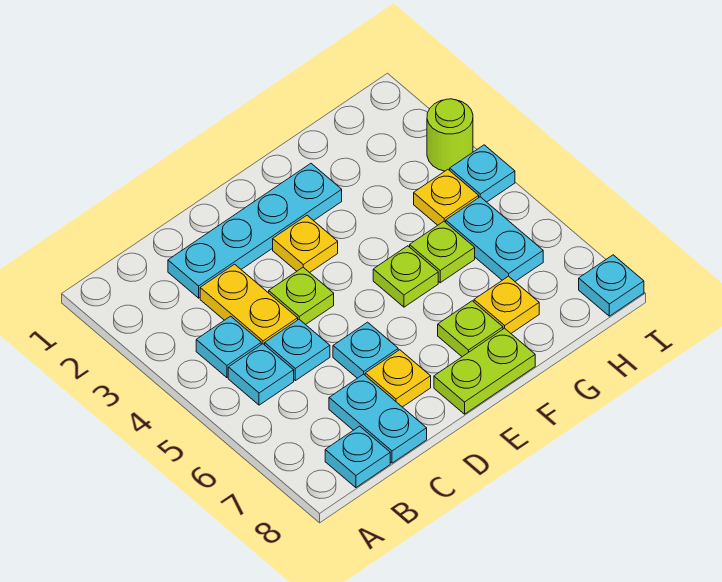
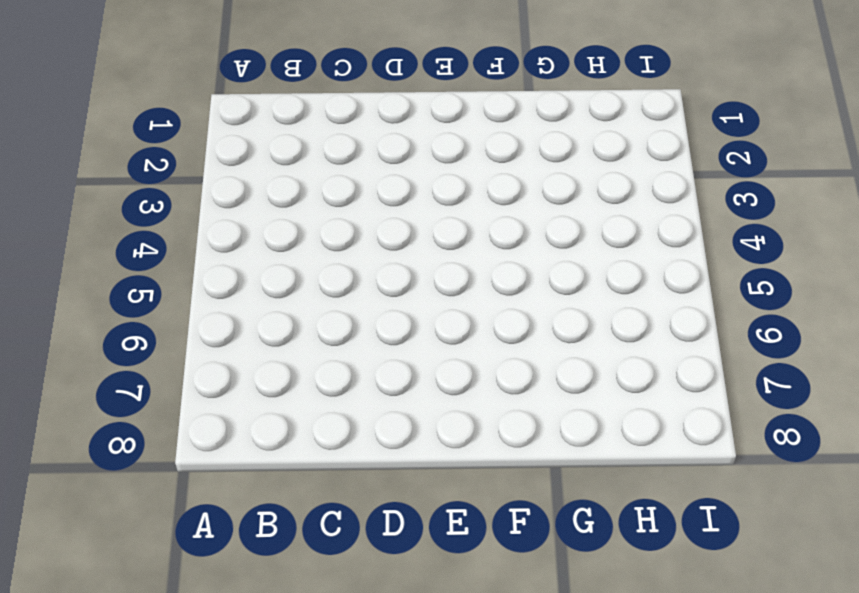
none -> cyan 1x1 plate [196,316,261,378]
none -> cyan 1x1 plate [228,344,294,405]
none -> cyan 1x1 plate [325,426,390,488]

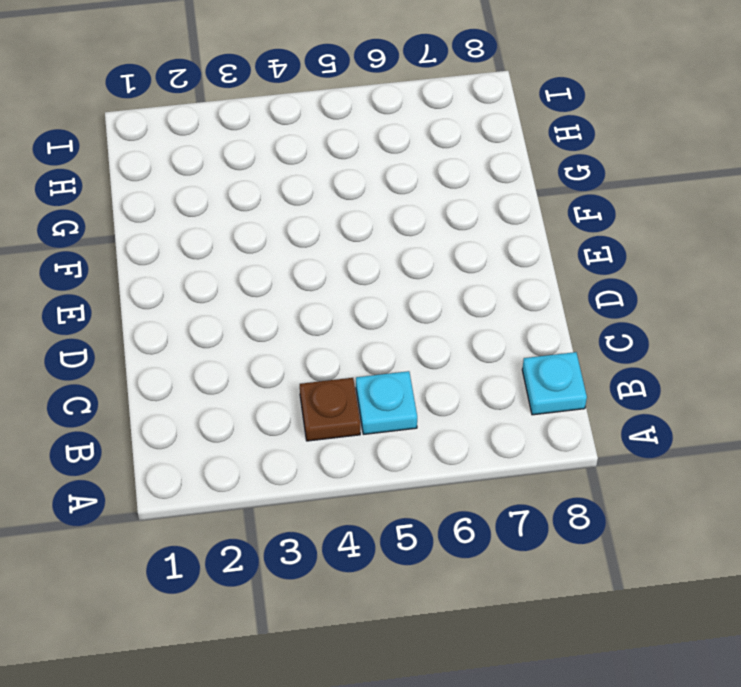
brown 1x1 plate [300,378,360,441] -> cyan 1x1 plate [196,316,261,378]
none -> cyan 1x4 plate [168,164,342,298]
none -> yellow 1x2 plate [200,264,298,345]
none -> cyan 1x1 plate [265,319,330,381]

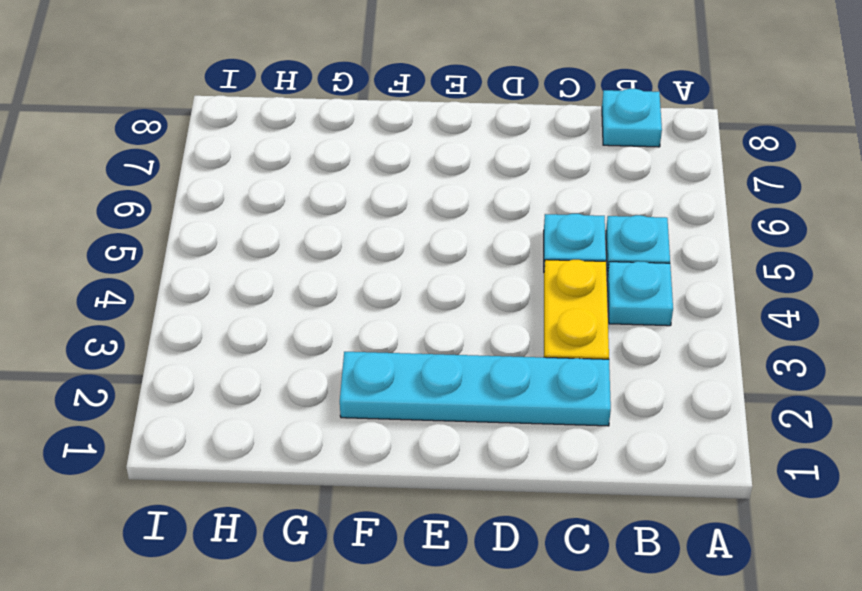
none -> cyan 1x2 plate [329,374,427,463]
none -> lime 1x1 plate [269,267,334,325]
none -> cyan 1x1 plate [333,322,398,378]

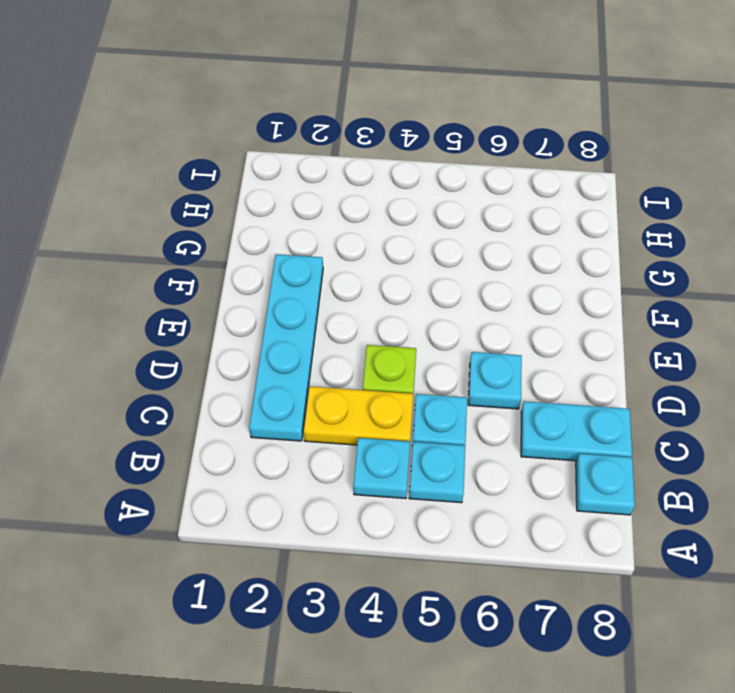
none -> yellow 1x1 plate [365,350,431,407]
none -> yellow 1x1 plate [273,216,338,273]
none -> lime 1x2 plate [434,328,535,414]

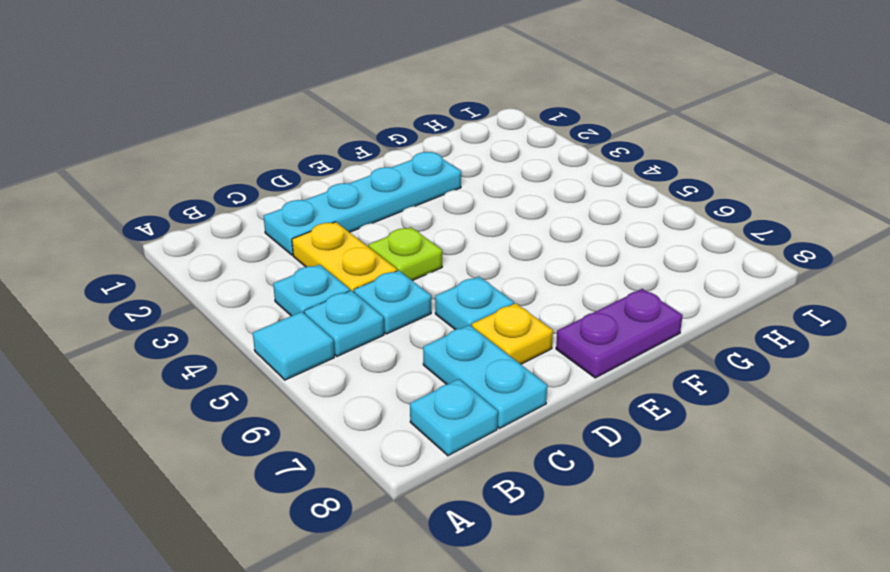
cyan 1x1 tile [253,312,334,380] -> none
purple 1x2 plate [556,289,683,378] -> lime 1x2 plate [434,328,535,414]
none -> yellow 1x1 plate [273,216,338,273]
none -> lime 1x1 plate [373,246,438,307]
none -> lime 1x1 plate [438,301,503,357]

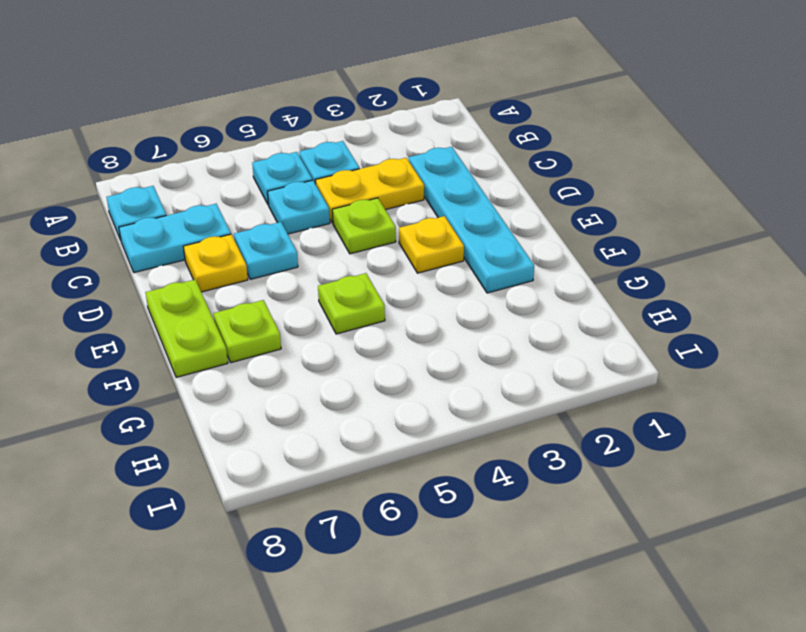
none -> lime 1x1 plate [410,222,475,283]
none -> yellow 1x1 plate [474,276,539,333]
none -> yellow 1x1 plate [414,170,479,225]

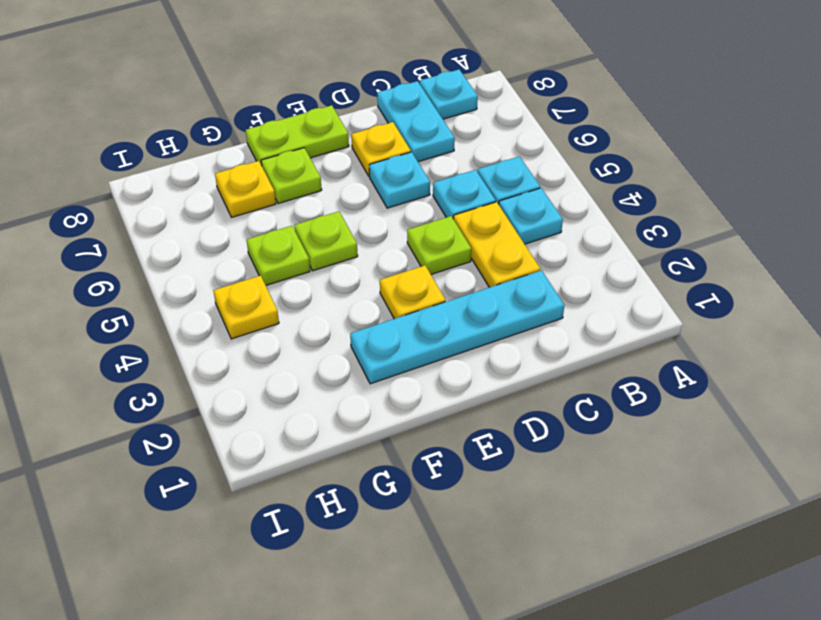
none -> cyan 1x2 plate [446,197,543,281]
none -> lime 1x1 round brick [427,99,473,171]
none -> cyan 1x1 plate [450,145,515,202]

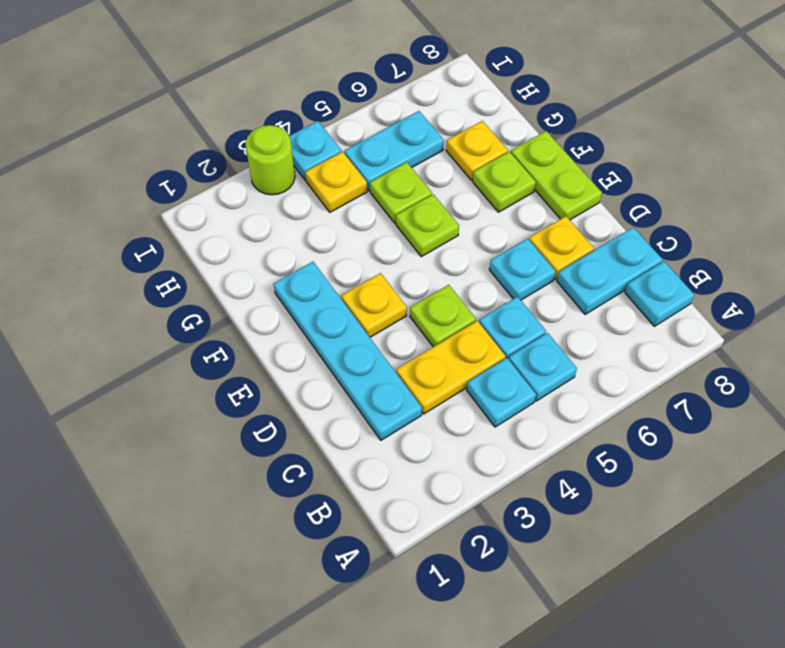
none -> cyan 1x1 plate [579,255,644,316]

